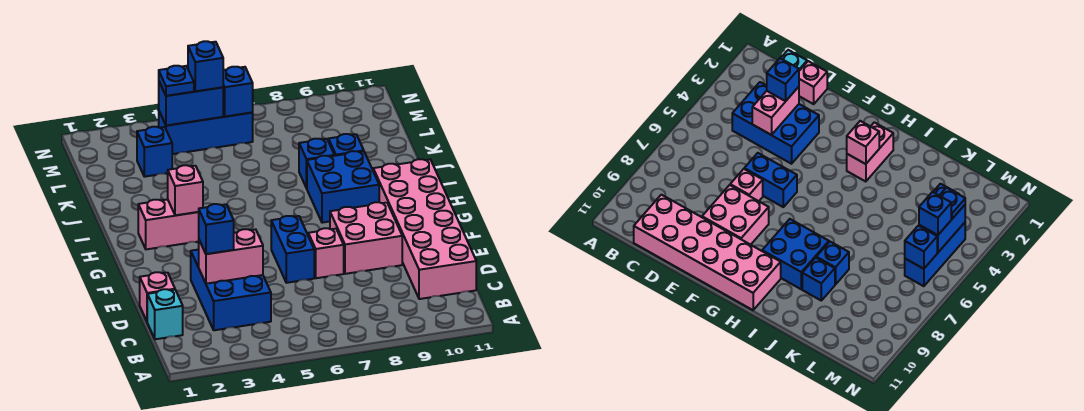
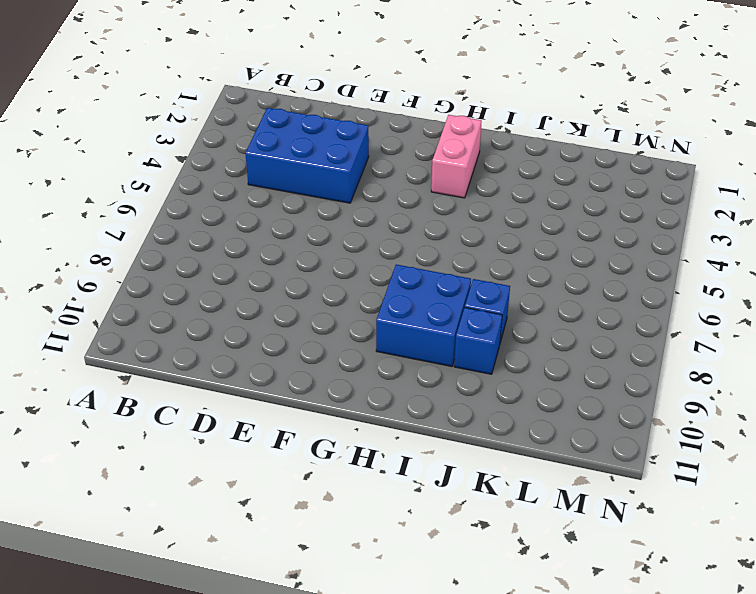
none -> cyan 1x1 brick [147,289,183,339]
none -> pink 2x6 brick [373,159,476,299]
none -> pink 1x1 brick [140,272,175,321]

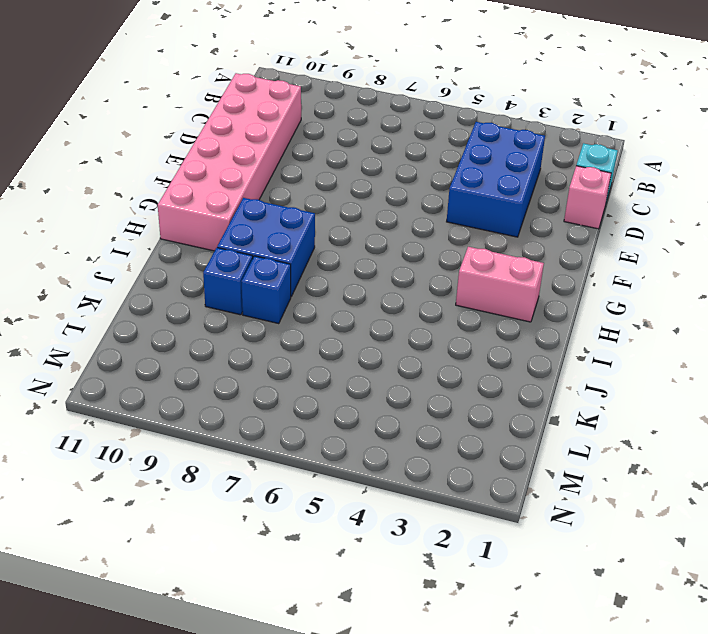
none -> blue 1x2 brick [271,216,314,283]
none -> pink 1x1 brick [308,228,344,278]
none -> pink 2x2 brick [330,202,402,274]

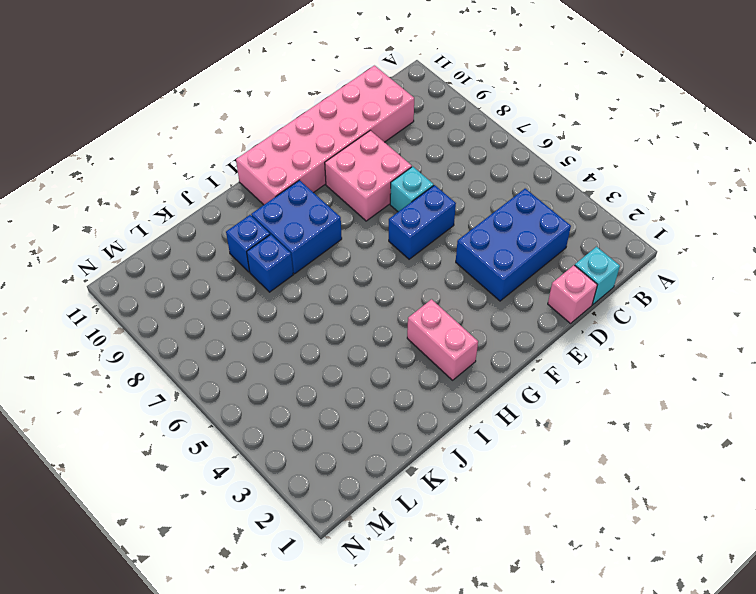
cyan 1x1 brick [390,167,434,212] -> pink 1x1 brick [308,228,344,278]
none -> blue 1x1 brick [137,127,172,177]
none -> blue 1x3 brick [159,112,253,154]
none -> pink 1x2 brick [199,229,263,284]

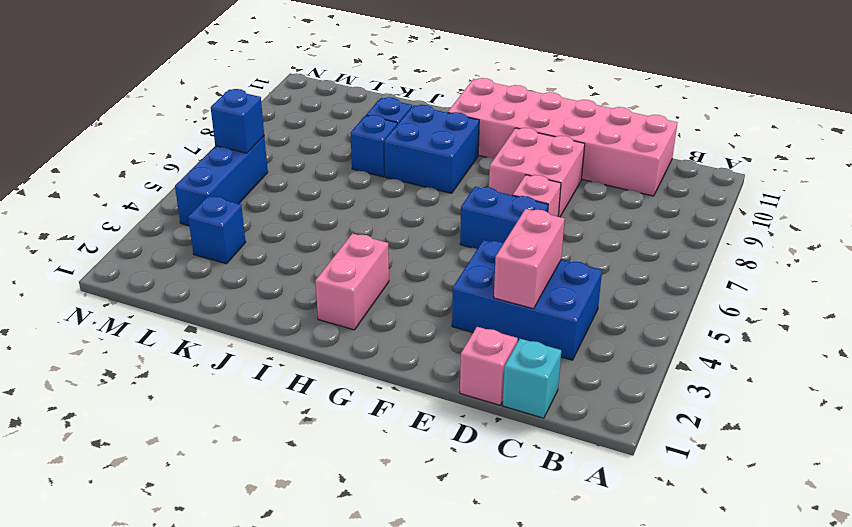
none -> pink 1x1 brick [168,165,203,215]
none -> blue 1x2 brick [159,82,223,126]
none -> blue 1x1 brick [199,204,234,254]

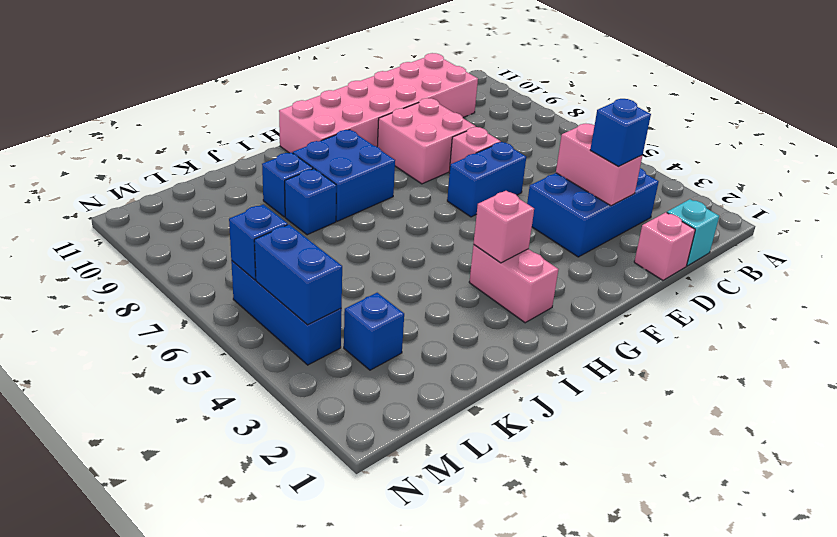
none -> blue 1x1 plate [159,66,194,96]
none -> blue 1x1 brick [188,41,223,91]

